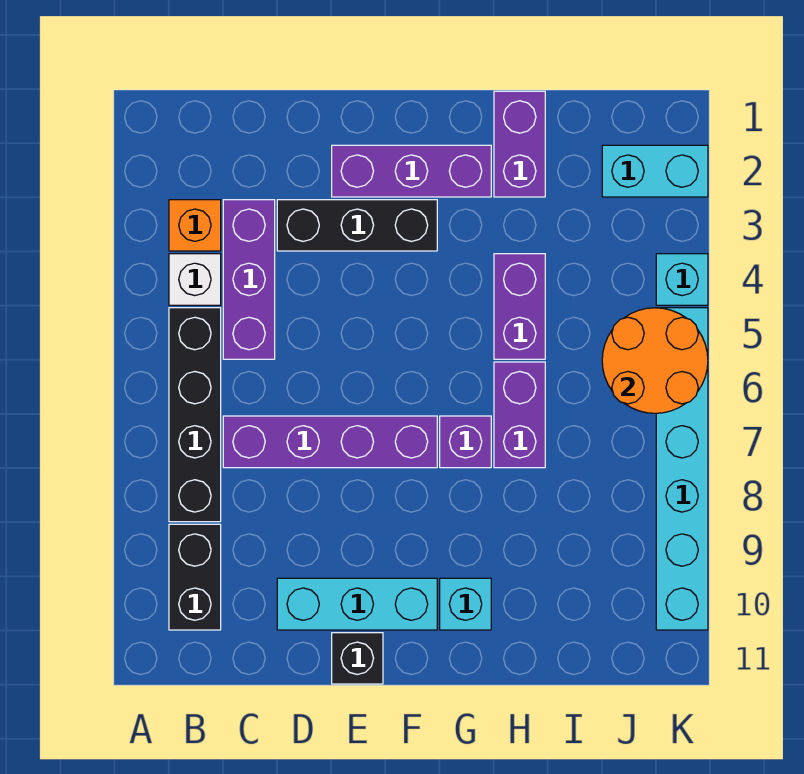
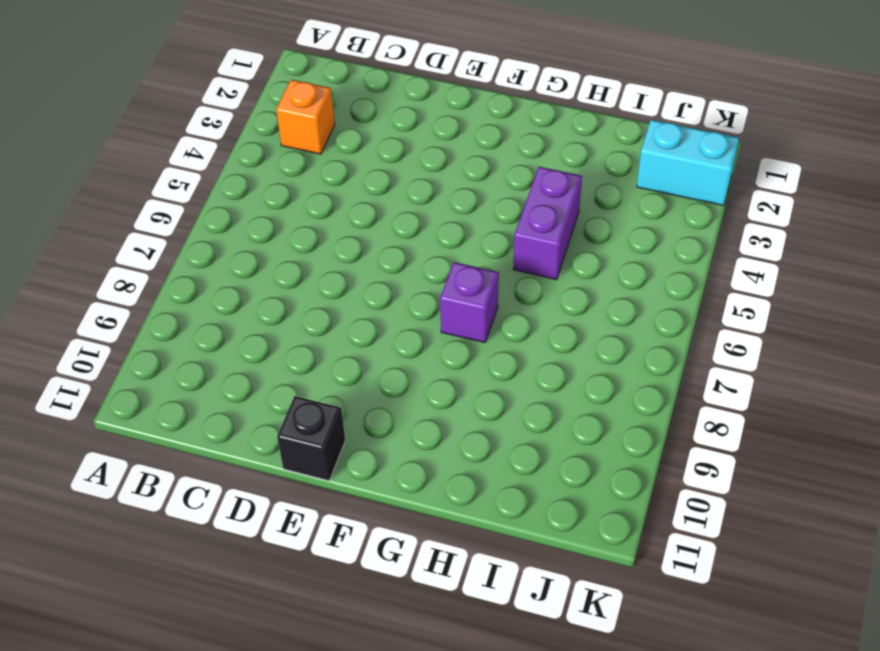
none -> white 1x1 brick [169,254,221,305]
none -> black 1x4 brick [169,308,221,522]
none -> black 1x2 brick [169,524,221,630]

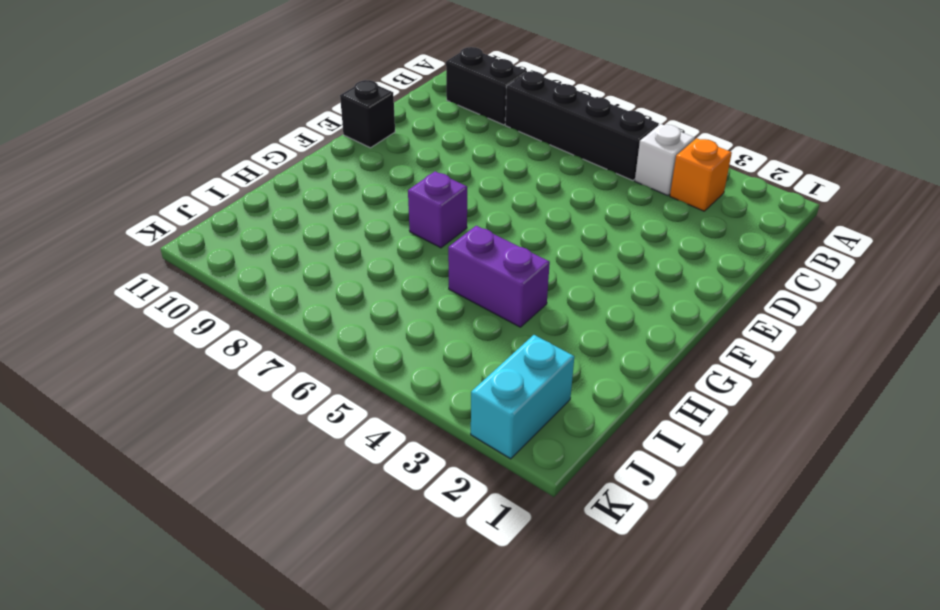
none -> purple 1x3 brick [223,200,275,359]
none -> purple 1x4 brick [223,416,437,468]
none -> black 1x3 brick [277,200,437,251]

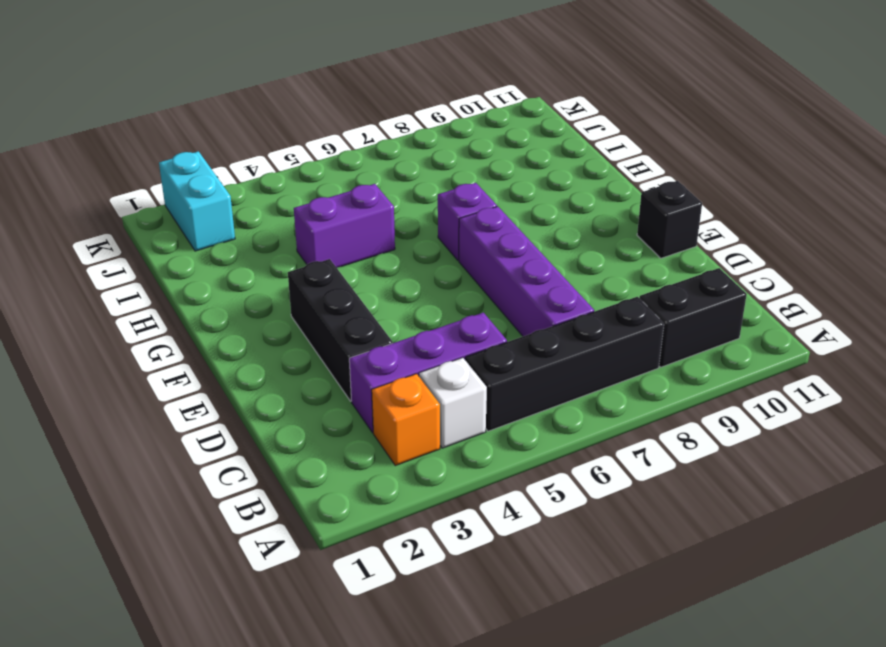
none -> cyan 1x3 brick [277,578,437,630]
none -> purple 1x3 brick [332,145,491,197]
none -> cyan 1x1 brick [440,578,491,630]

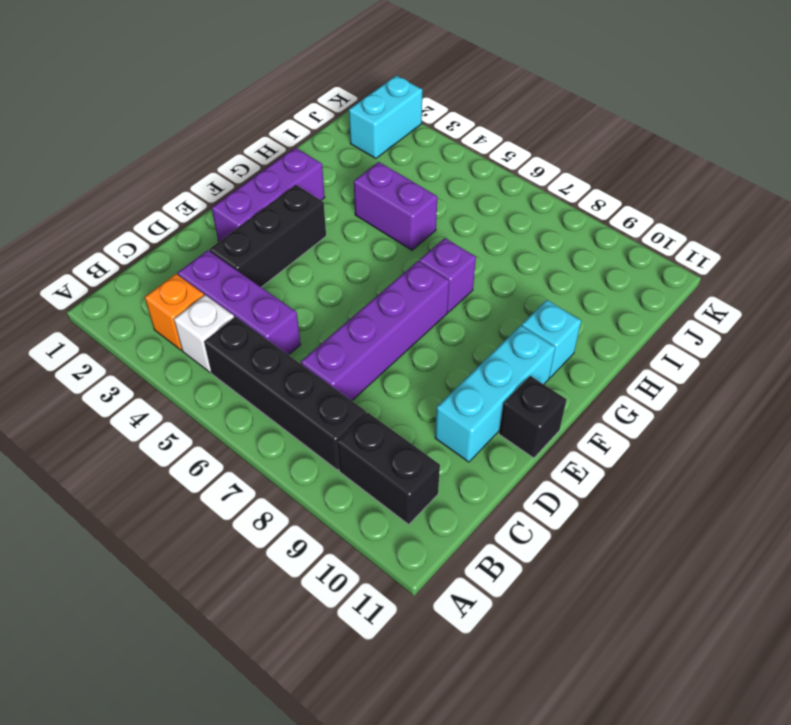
none -> purple 1x2 brick [494,91,545,197]
none -> purple 1x2 brick [494,362,545,468]
none -> cyan 1x1 brick [656,254,708,305]

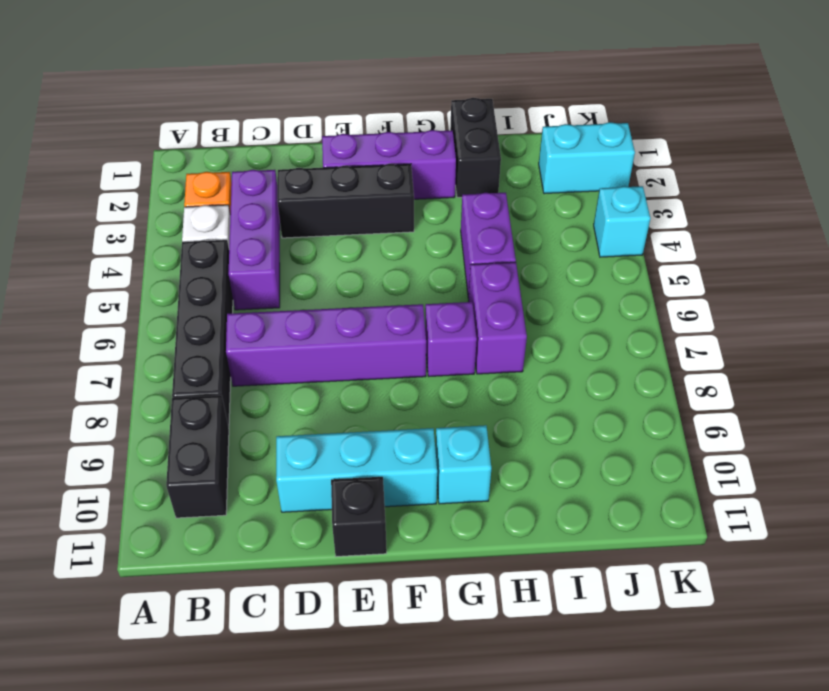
black 1x2 brick [450,98,501,197] -> purple 1x2 brick [494,91,545,197]
none -> cyan 1x6 brick [656,308,708,630]
none -> orange 2x2 round brick [602,308,708,413]

